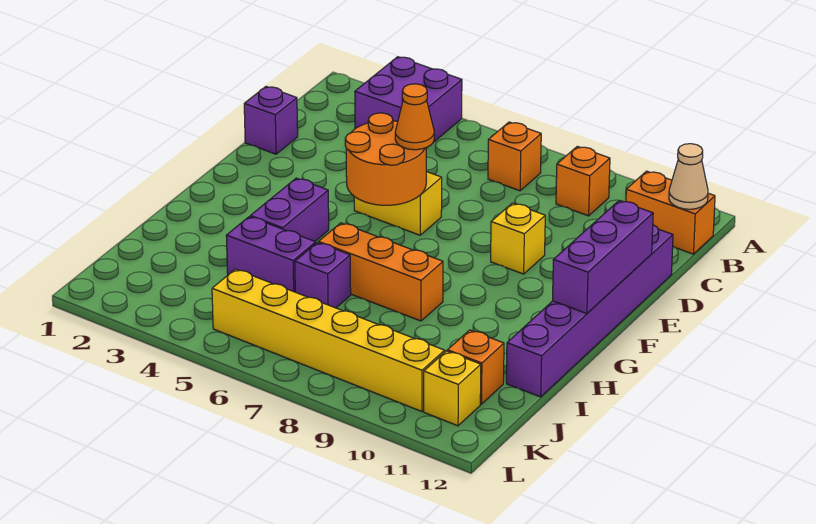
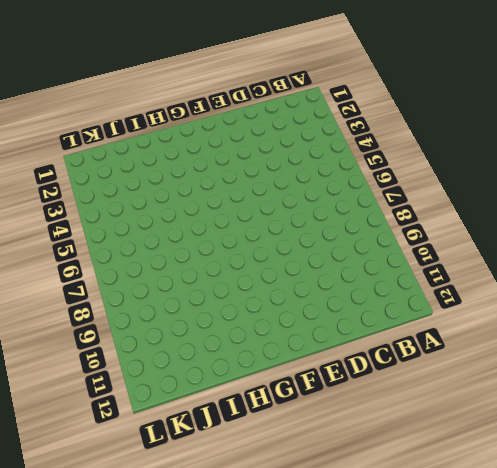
none -> purple 2x2 brick [355,57,462,142]
none -> orange 1x1 brick [488,122,541,191]
none -> orange 1x1 brick [556,146,610,216]

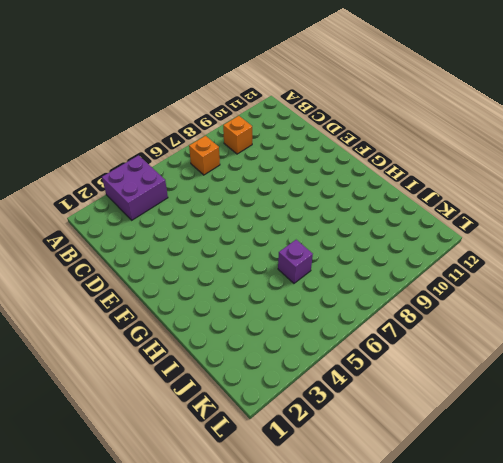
none -> orange 1x2 brick [626,171,715,254]
none -> purple 1x1 brick [244,87,298,154]
none -> purple 1x6 brick [506,225,673,397]

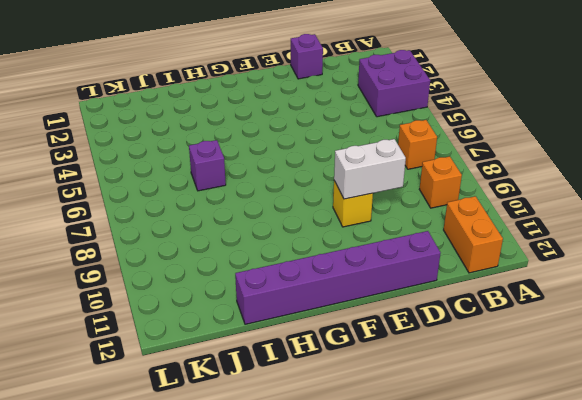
white 1x2 brick [334,139,406,199] -> none
none -> yellow 1x2 brick [354,172,442,235]
none -> purple 1x2 brick [250,178,329,241]
none -> orange 1x3 brick [319,223,443,321]

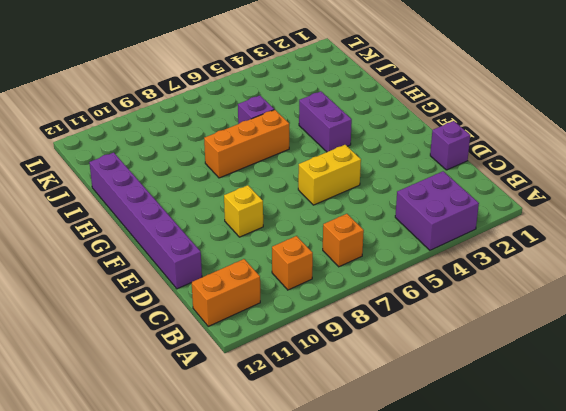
none -> purple 1x2 brick [226,217,316,292]
none -> orange 1x1 brick [447,330,504,404]
none -> yellow 1x6 brick [212,269,445,411]

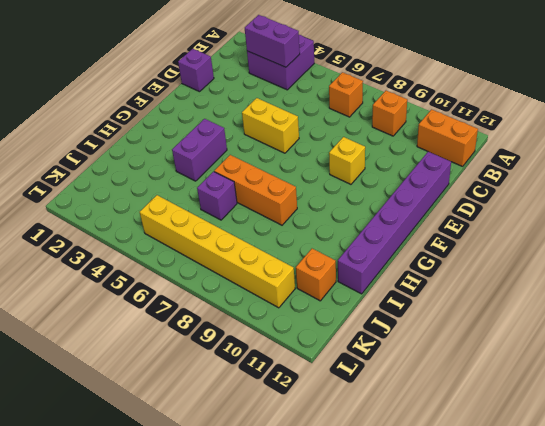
purple 1x2 brick [245,15,300,67] -> purple 1x2 brick moved to [226,217,316,292]
none -> yellow 1x1 brick [424,351,481,426]
none -> tan 1x1 cone [669,144,708,209]
none -> orange 2x2 round brick [345,113,426,205]

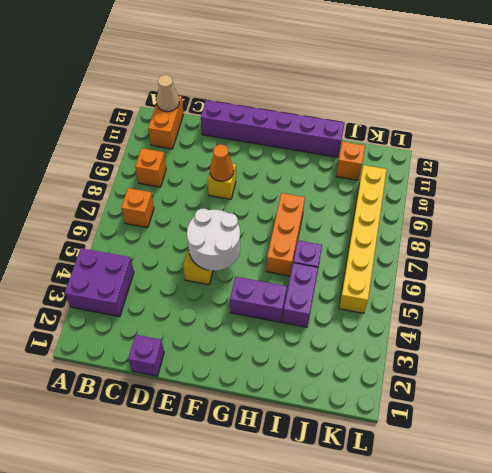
white 2x2 round brick [187,209,240,271] -> orange 2x2 round brick [345,113,426,205]
orange 1x1 cone [210,145,234,181] -> orange 1x1 cone moved to [395,84,434,150]
none -> yellow 1x1 brick [424,351,481,426]
none -> purple 1x3 brick [553,201,653,314]

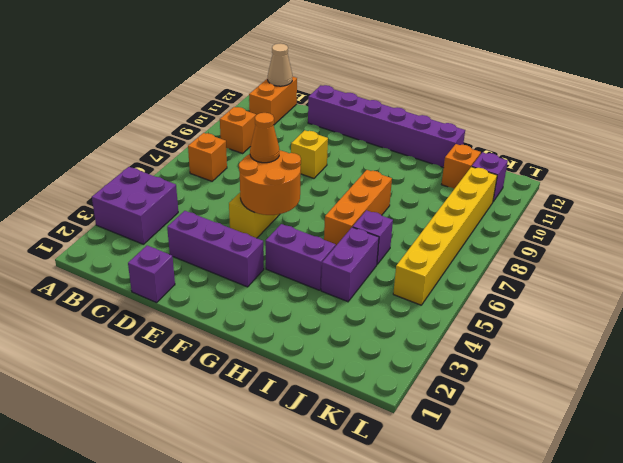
purple 1x3 brick [167,211,264,287] -> purple 1x3 brick moved to [553,201,653,314]
purple 1x1 brick [472,152,508,201] -> yellow 1x1 brick [424,351,481,426]

